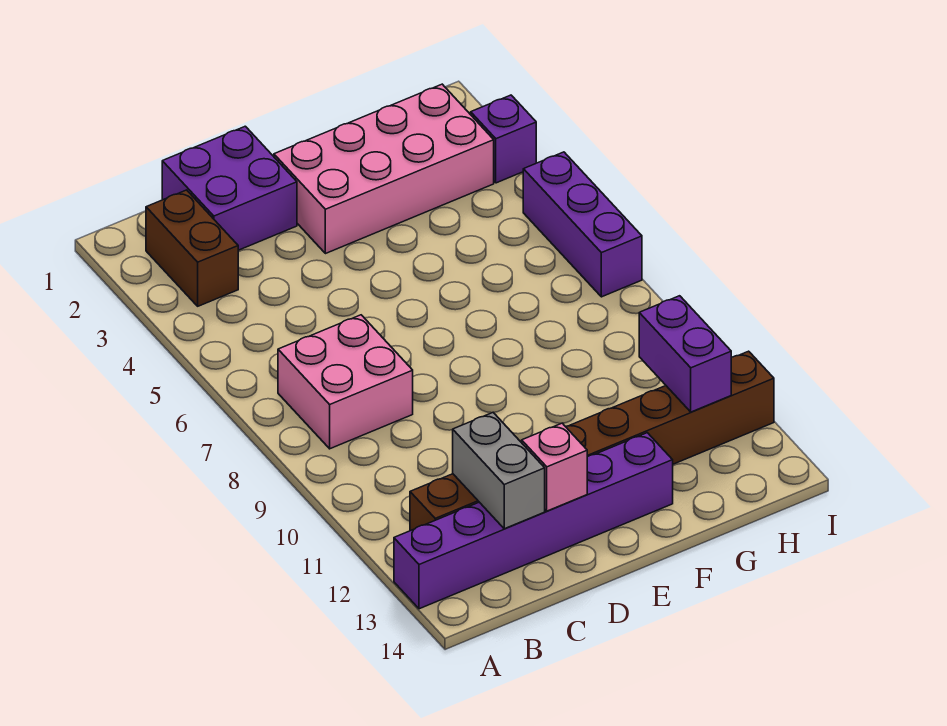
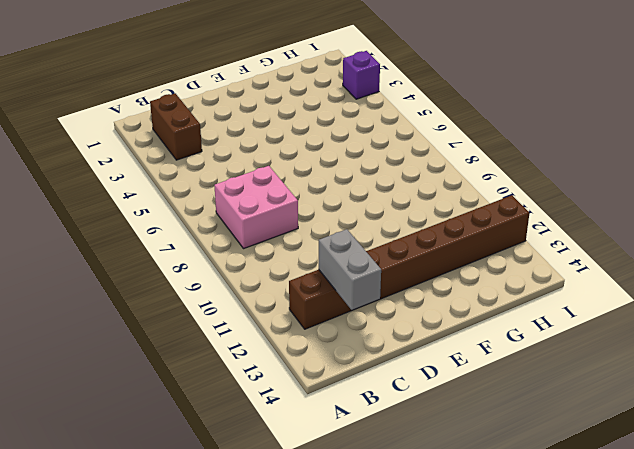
none -> purple 1x6 brick [394,433,673,609]
none -> purple 2x2 brick [162,126,297,250]

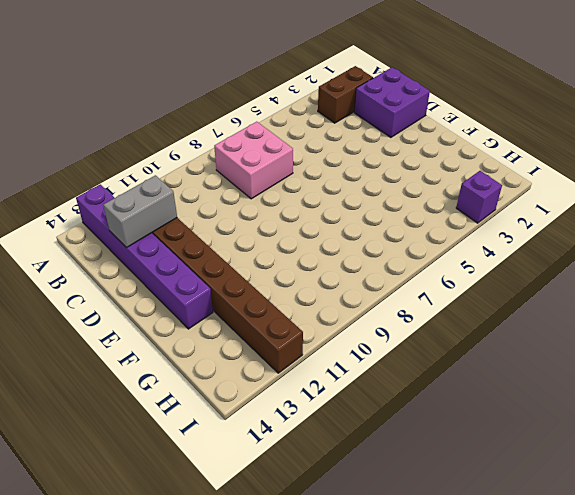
none -> pink 2x4 brick [274,84,494,254]
none -> purple 1x3 brick [523,152,642,297]

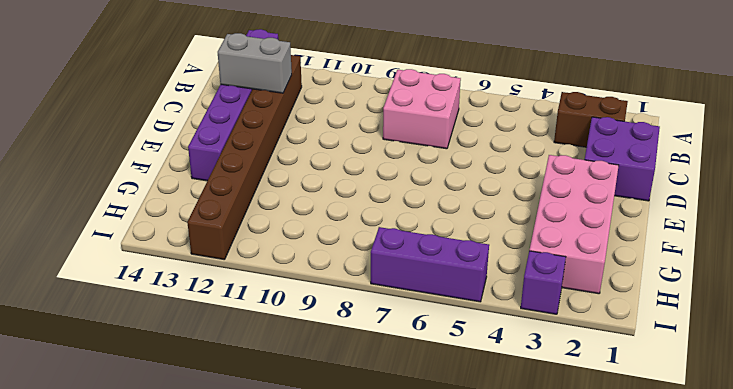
none -> pink 1x1 brick [522,423,587,511]
none -> purple 1x2 brick [639,296,731,412]

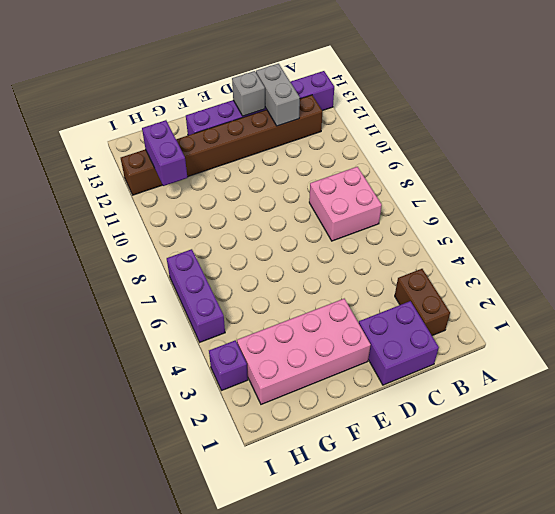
grey 1x1 brick [232,71,265,116] -> pink 1x1 brick [522,423,587,511]

